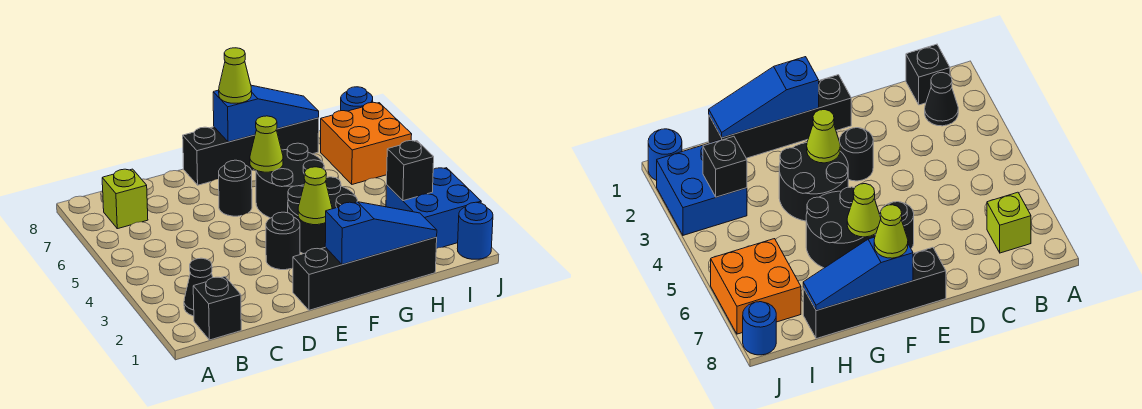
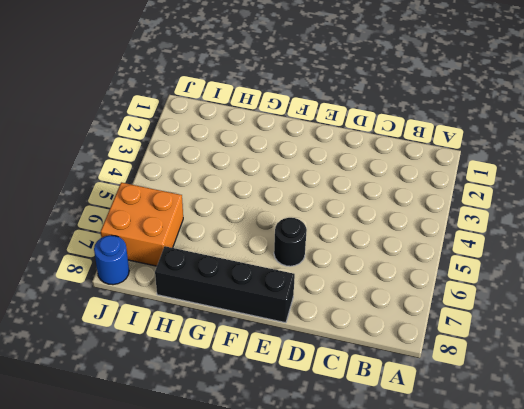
none -> black 1x1 brick [193,277,241,340]
none -> black 1x1 cone [184,258,213,316]
none -> lime 1x1 brick [102,169,148,229]

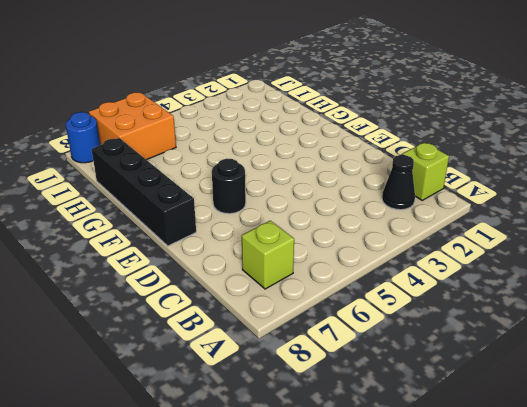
lime 1x1 brick [403,143,449,200] -> black 1x1 brick [193,277,241,340]
none -> black 1x4 brick [293,237,437,310]
none -> black 1x1 round brick [266,212,300,270]
none -> black 2x2 round brick [288,177,358,254]

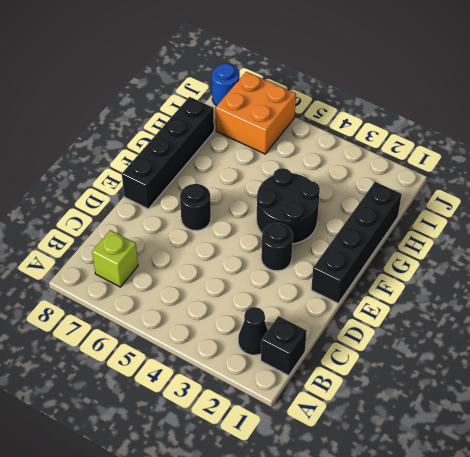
none -> black 2x2 round brick [256,143,324,218]
none -> blue 2x2 brick [386,168,481,249]
none -> blue 1x1 round brick [457,202,493,259]

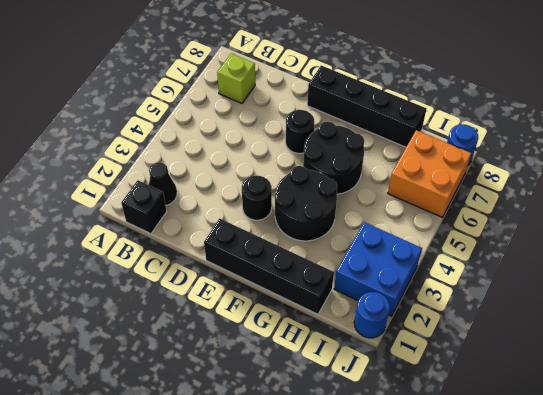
none -> blue 1x3 slope [325,202,437,265]
none -> lime 1x1 cone [298,167,332,225]
none -> lime 1x1 cone [250,116,283,172]

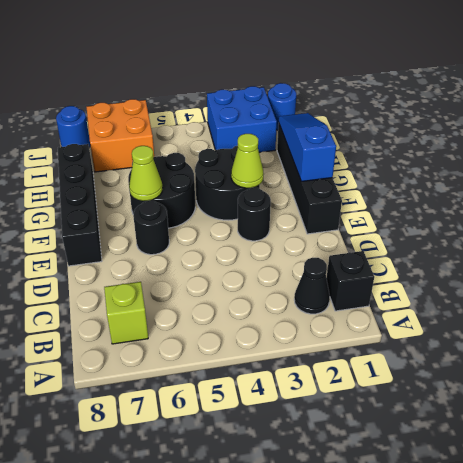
none -> blue 1x3 slope [213,85,319,142]
none -> black 1x1 brick [387,141,434,201]
none -> lime 1x1 cone [219,48,252,103]

